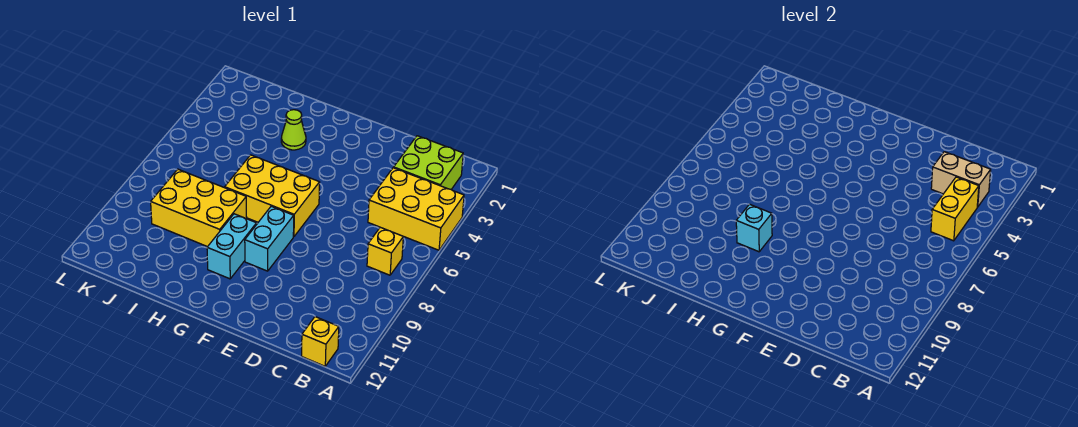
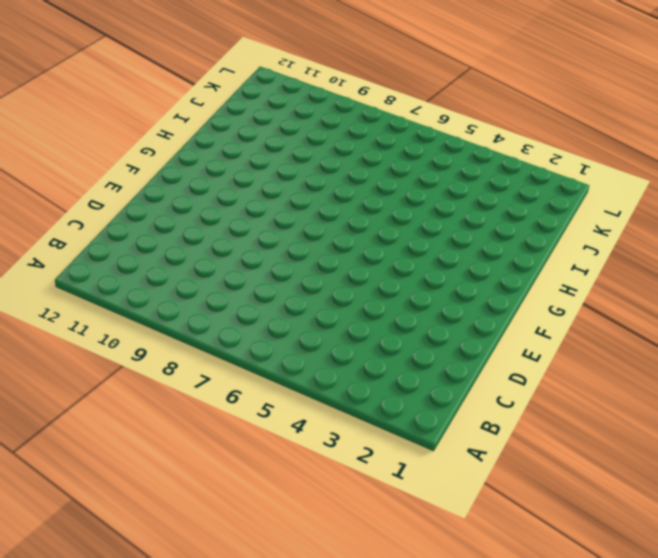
none -> yellow 2x3 brick [368,168,464,250]
none -> lime 2x2 brick [394,136,463,189]
none -> yellow 1x1 brick [367,227,403,275]

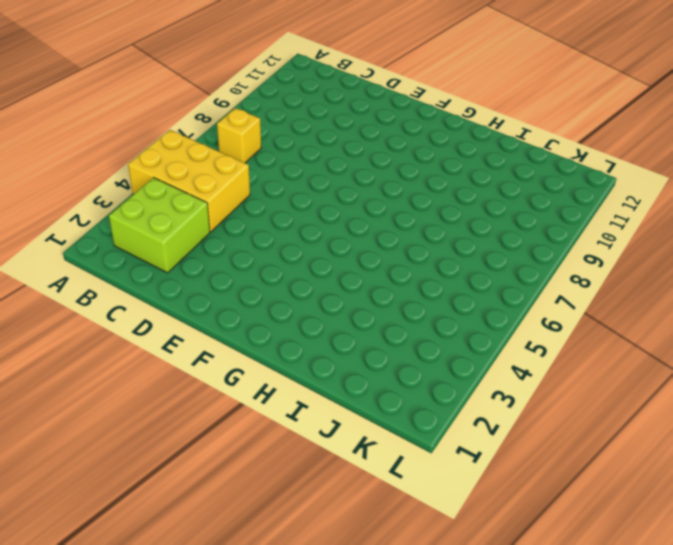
none -> yellow 1x1 brick [302,317,339,366]
none -> yellow 2x3 brick [225,155,320,237]
none -> cyan 1x2 brick [245,206,294,271]

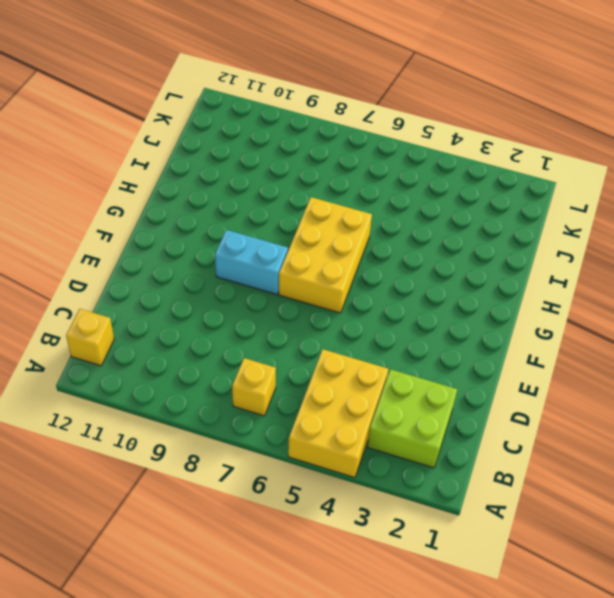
none -> cyan 1x2 brick [207,214,257,279]
none -> lime 1x1 cone [281,110,306,150]
none -> yellow 2x3 brick [151,169,247,247]

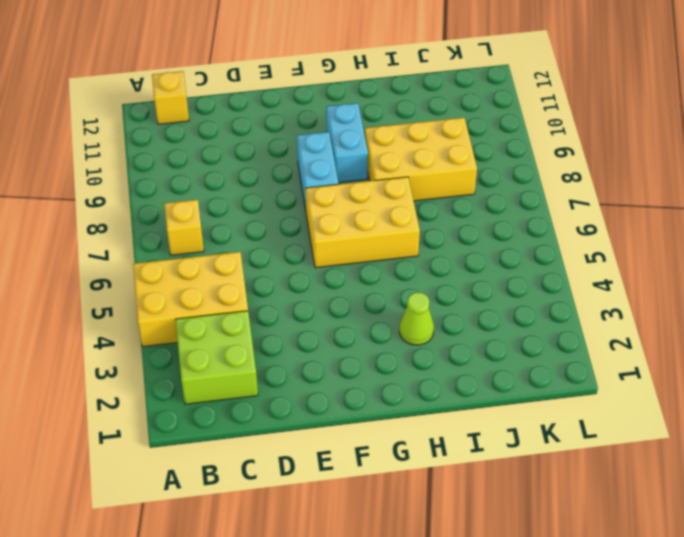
none -> tan 1x2 brick [931,152,991,207]
none -> yellow 1x2 brick [931,177,979,241]
none -> cyan 1x1 brick [736,204,772,252]

